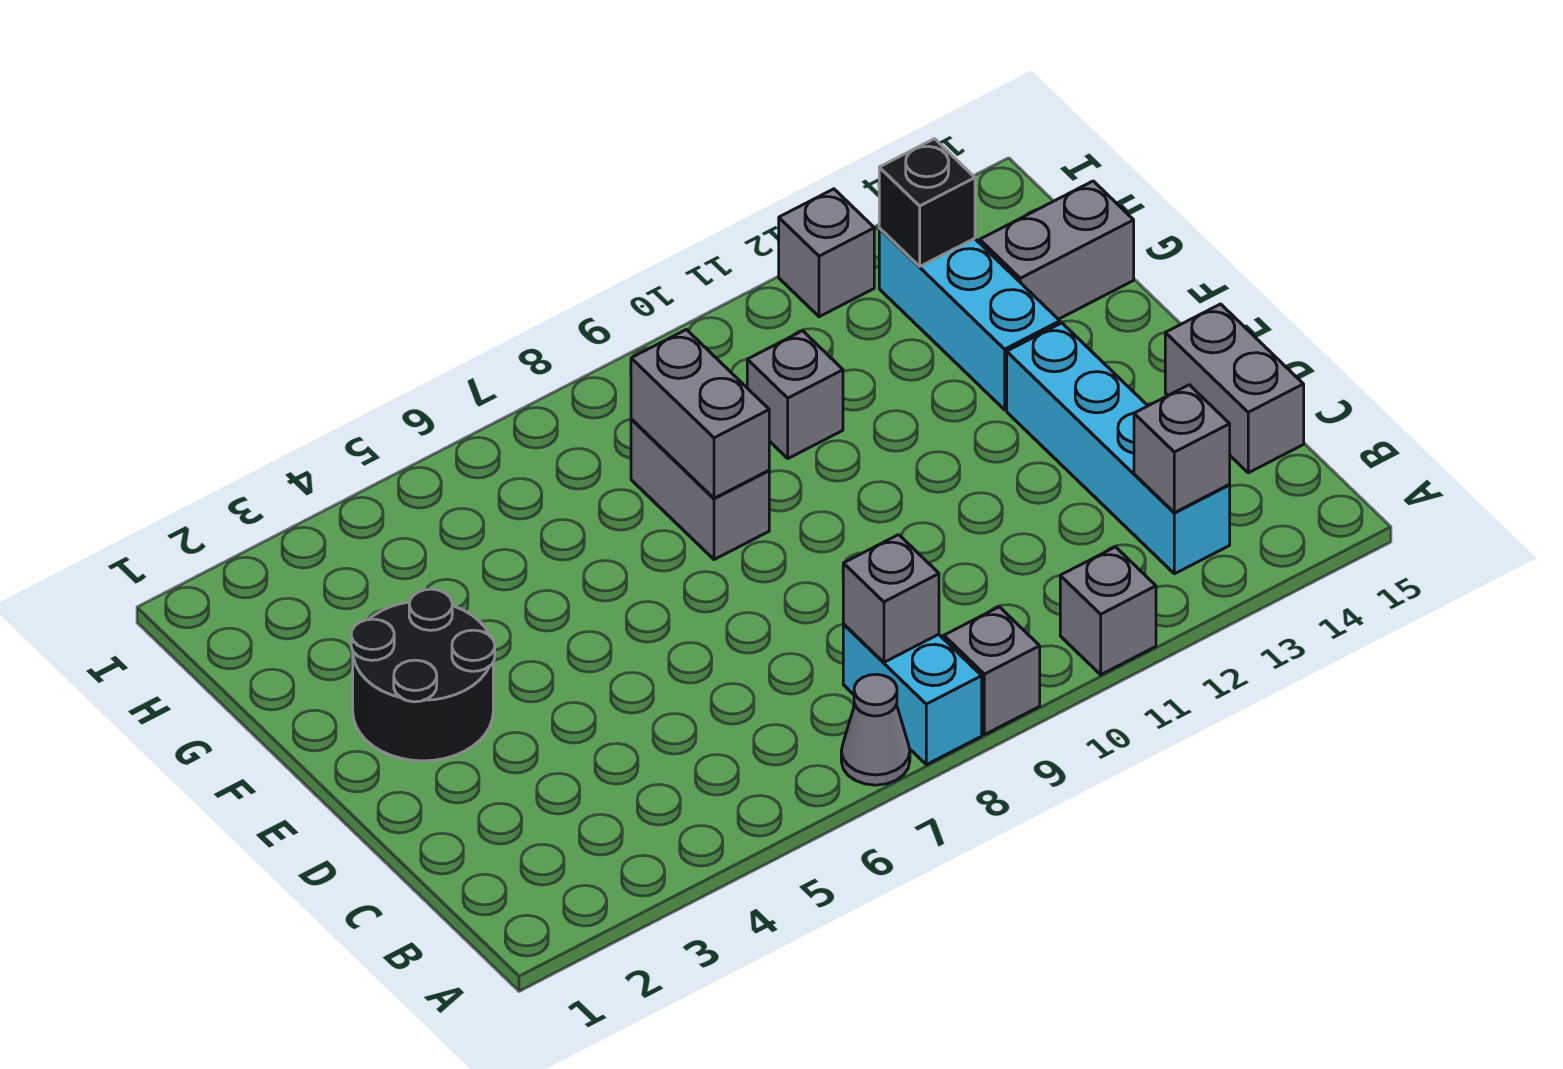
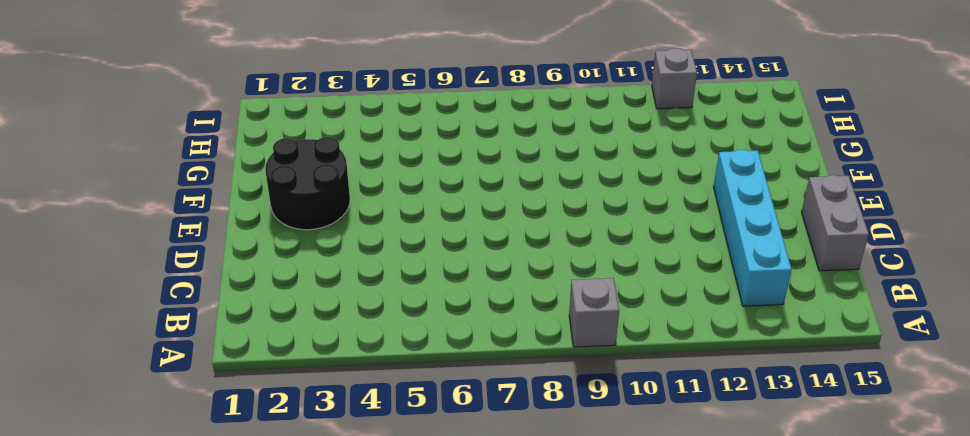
none -> grey 1x1 cone [841,674,910,785]
none -> cyan 1x2 brick [843,624,982,765]
none -> grey 1x1 brick [1060,547,1156,675]

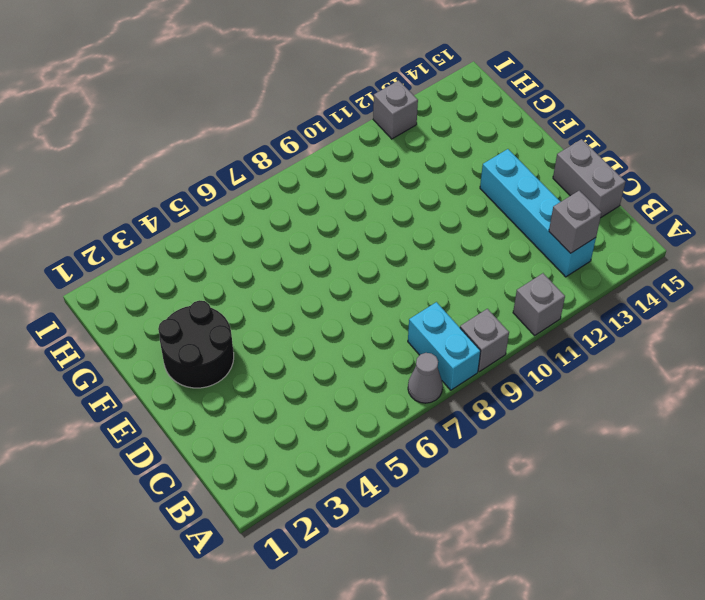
none -> grey 1x2 brick [631,419,769,560]
none -> cyan 1x3 brick [879,228,1060,410]
none -> grey 1x1 brick [747,331,843,458]

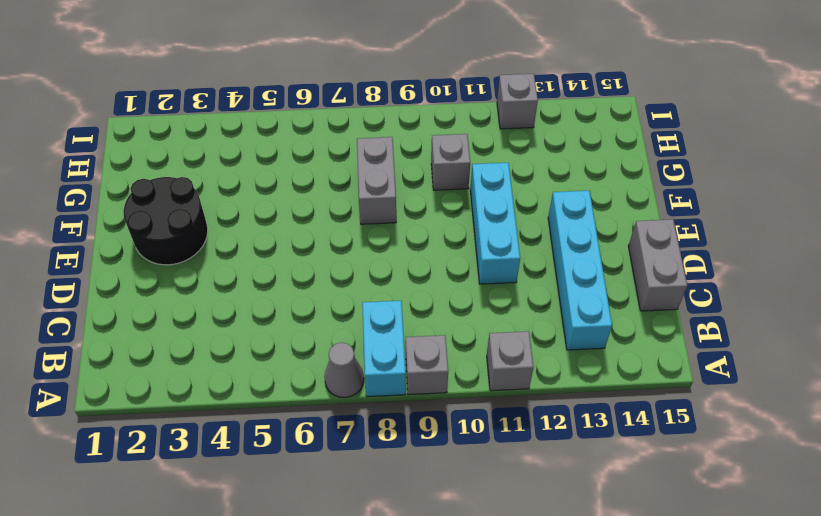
cyan 1x3 brick [470,163,520,284] -> cyan 1x3 brick moved to [879,228,1060,410]
none -> grey 1x2 brick [980,181,1134,319]
none -> grey 1x1 brick [843,535,939,662]
none -> grey 1x1 brick [1134,385,1230,513]

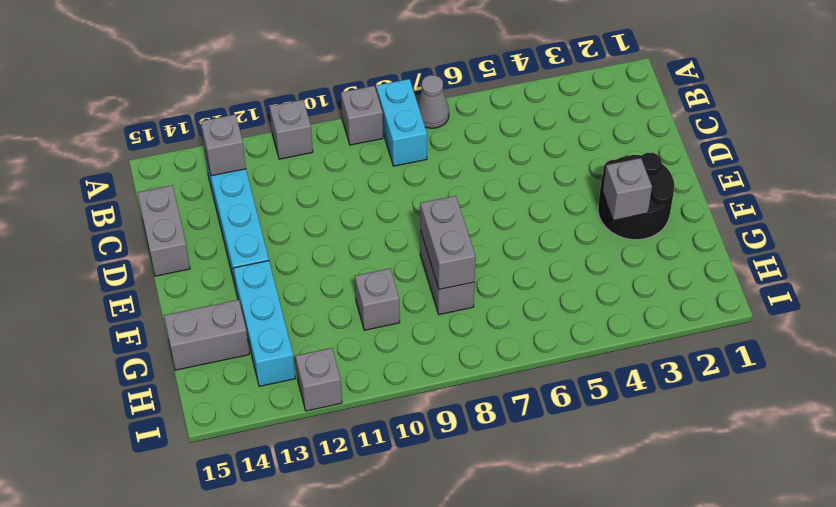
grey 1x1 brick [603,158,652,220] -> grey 1x1 brick moved to [843,535,939,662]
none -> black 1x1 brick [879,139,975,266]

